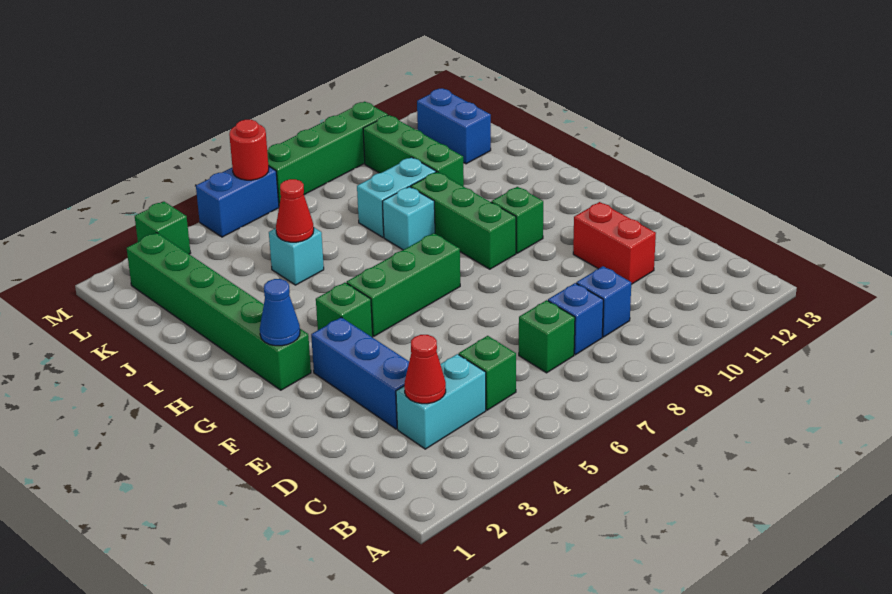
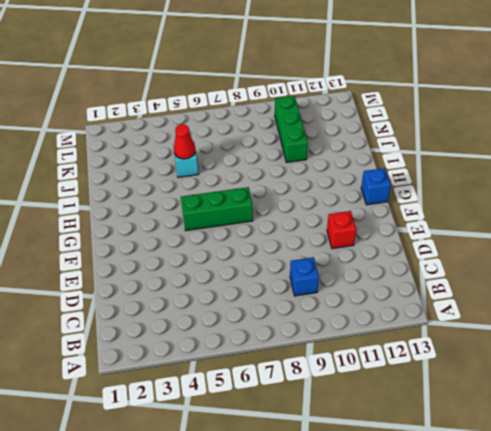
red 1x1 brick [327,211,356,249] -> red 1x2 brick [573,202,656,284]
blue 1x1 brick [361,168,391,205] -> blue 1x1 brick moved to [548,283,603,355]
none -> cyan 1x2 brick [396,354,486,449]
none -> green 1x1 brick [459,336,516,410]
none -> green 1x1 brick [519,300,575,373]

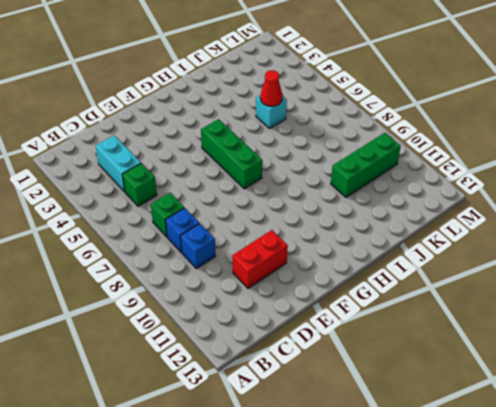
none -> blue 1x3 brick [311,317,409,429]
none -> green 1x6 brick [127,233,311,390]
none -> green 1x1 brick [316,283,373,337]

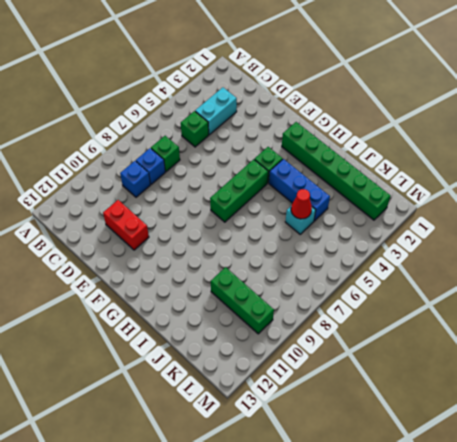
blue 1x3 brick [269,159,330,221] -> blue 1x3 brick moved to [311,317,409,429]
none -> green 1x3 brick [411,172,516,269]
none -> green 1x1 brick [491,187,543,253]
none -> cyan 1x1 brick [382,187,435,250]

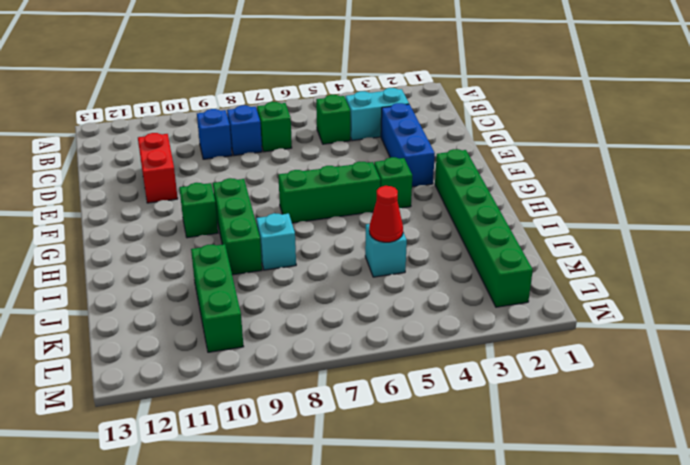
none -> cyan 1x2 brick [357,157,436,237]
none -> blue 1x2 brick [417,89,491,164]
none -> green 1x1 brick [135,202,190,254]

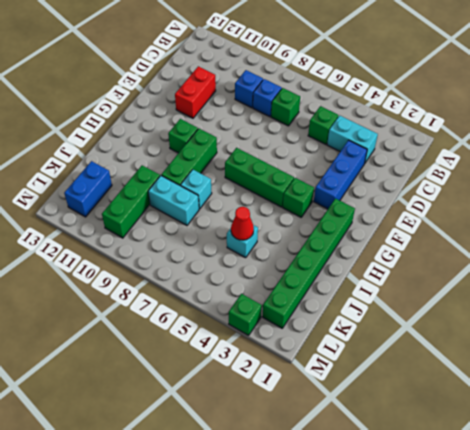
none -> blue 1x2 brick [196,167,279,237]
none -> green 1x4 brick [267,102,388,205]
none -> red 1x1 cone [404,335,446,404]

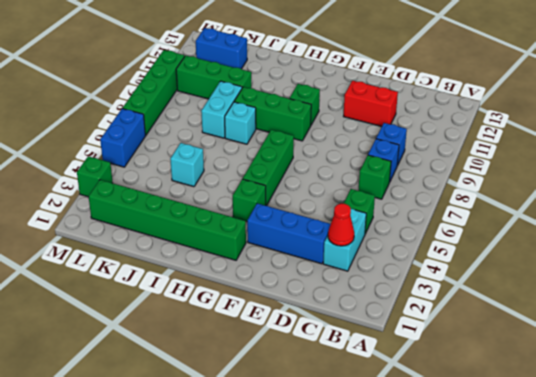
none -> blue 1x1 cone [260,279,300,346]
none -> red 1x1 cone [276,179,314,242]
none -> red 1x1 round brick [229,120,269,180]

